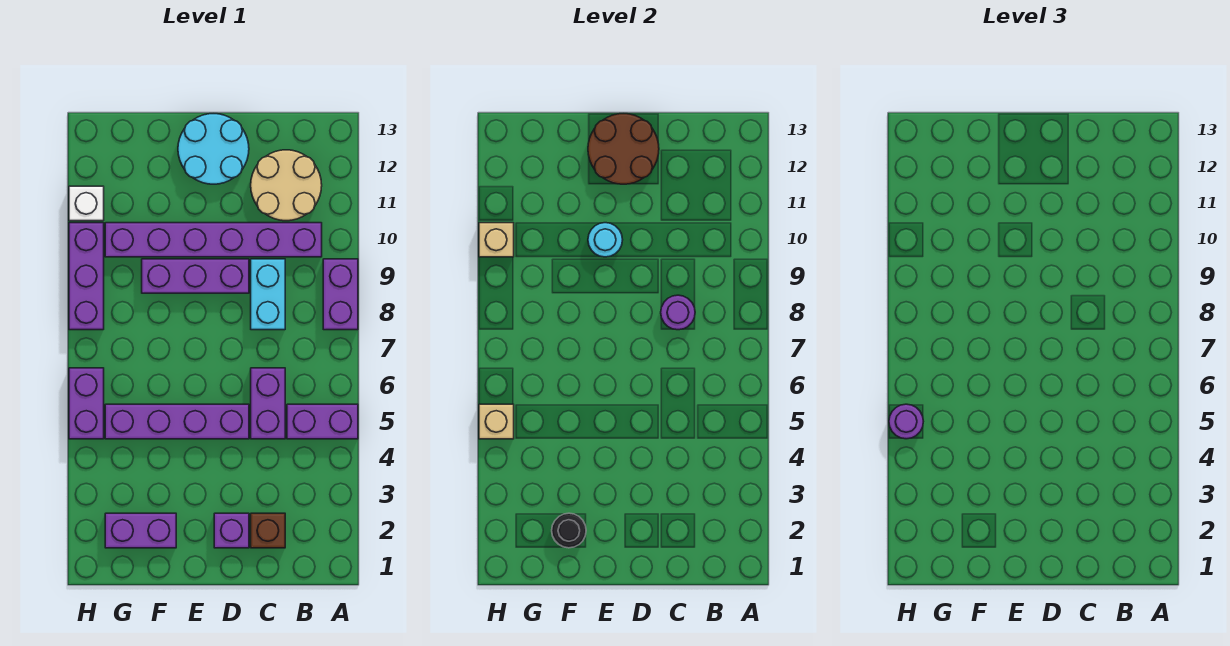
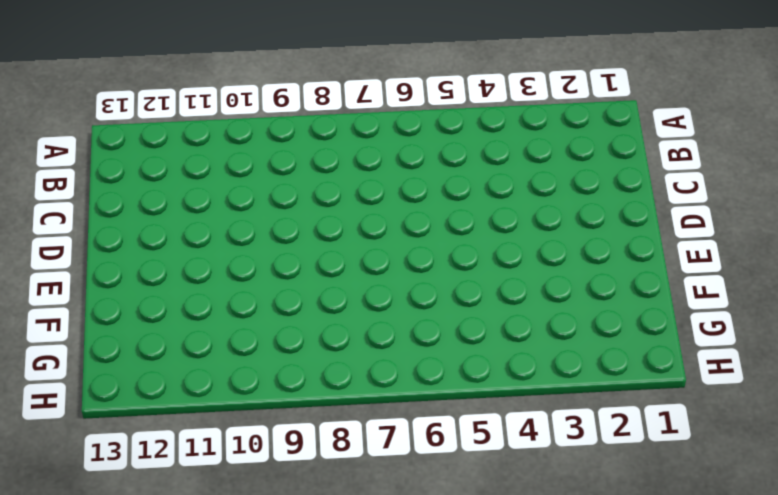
none -> purple 1x2 brick [287,404,358,439]
none -> purple 1x2 brick [323,259,358,330]
none -> purple 1x6 brick [105,223,322,257]

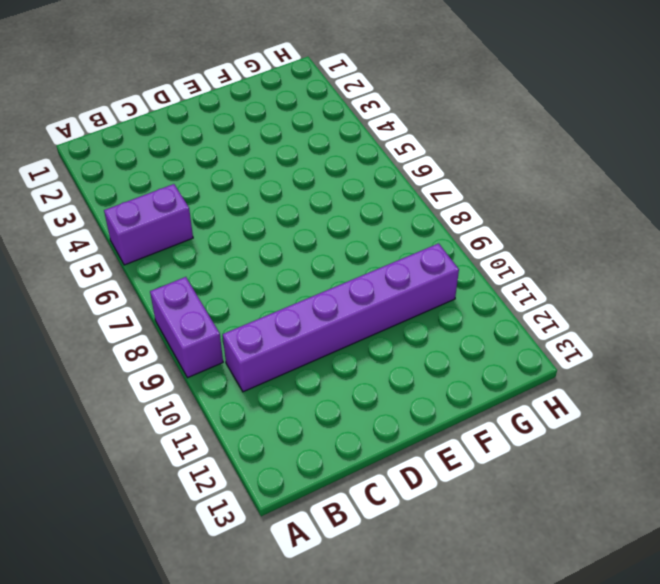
none -> tan 2x2 round brick [251,150,322,221]
none -> brown 1x1 brick [251,513,285,548]
none -> purple 1x2 brick [251,368,285,439]

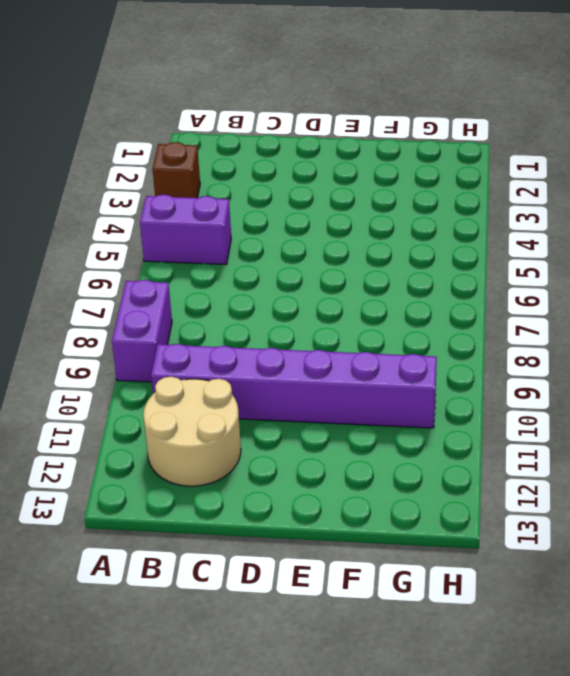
brown 1x1 brick [152,142,200,198] -> brown 1x1 brick moved to [251,513,285,548]
none -> purple 1x2 brick [251,368,285,439]
none -> cyan 1x2 brick [251,259,285,330]
none -> purple 1x1 brick [214,513,249,548]

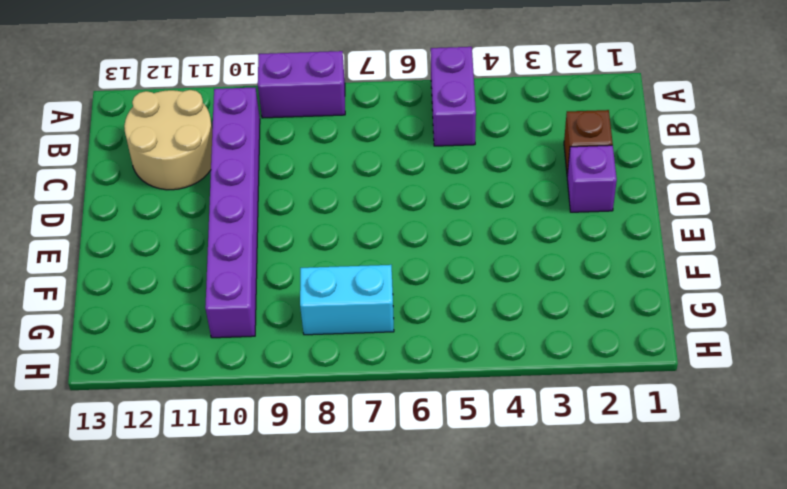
cyan 1x2 brick [300,265,394,335] -> cyan 1x2 brick moved to [251,259,285,330]
none -> purple 1x2 brick [251,368,285,439]
none -> purple 1x4 brick [105,404,249,439]
none -> purple 1x3 brick [142,259,249,293]

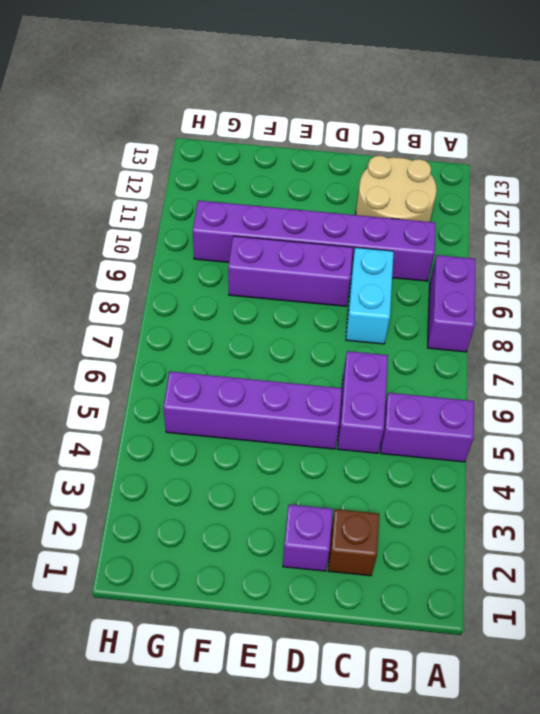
none -> cyan 2x2 round brick [178,114,249,184]
none -> purple 1x2 brick [105,513,176,548]
none -> purple 1x2 brick [69,368,104,439]

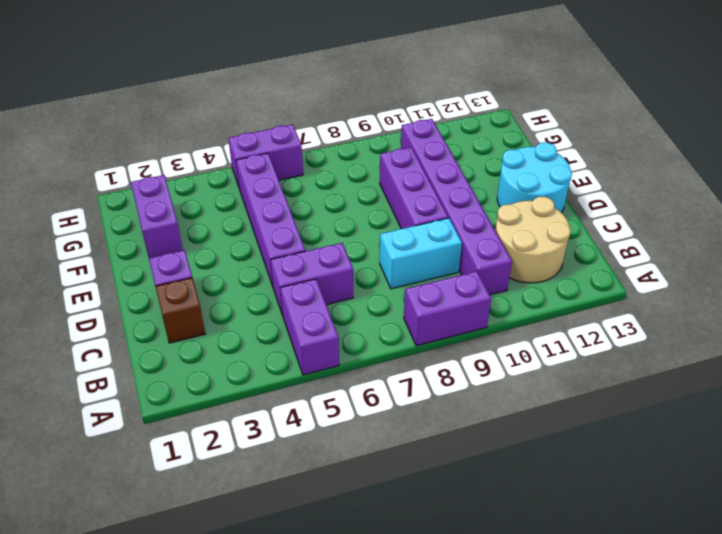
none -> purple 1x3 brick [69,223,104,330]
none -> white 1x1 brick [69,186,104,221]
none -> purple 1x1 round brick [661,295,695,330]

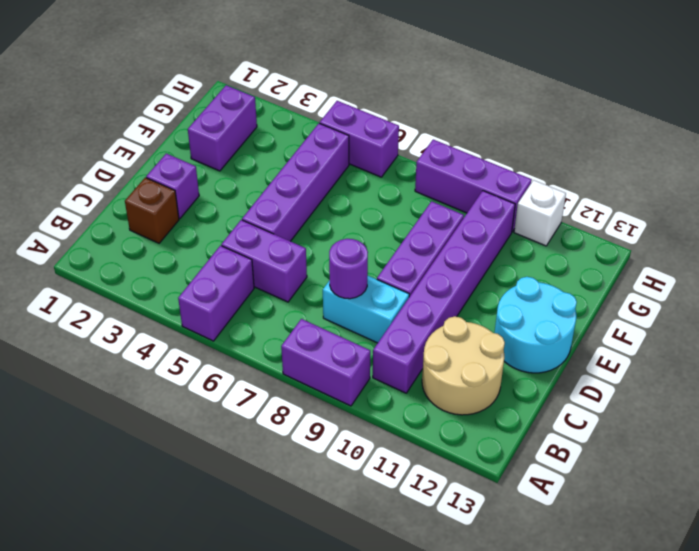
none -> brown 2x2 round brick [588,114,659,184]
none -> cyan 1x1 round brick [588,223,623,257]
none -> black 1x1 round brick [552,513,586,548]

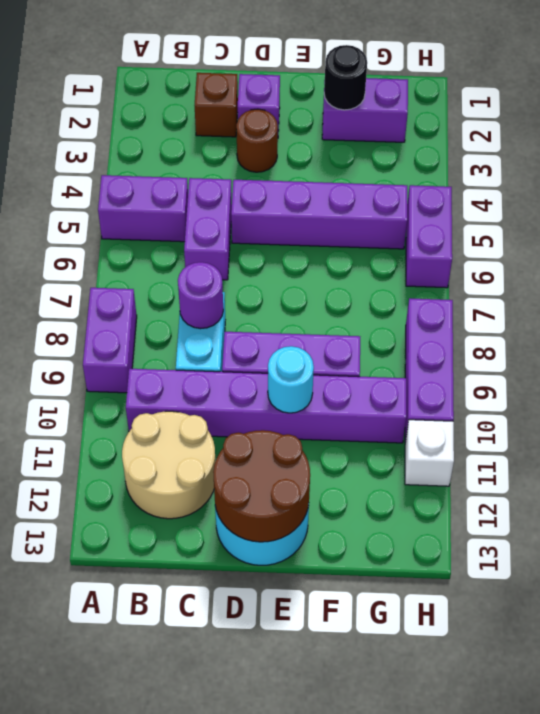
brown 1x1 round brick [236,109,278,172] -> none
none -> tan 1x1 brick [479,404,514,439]
none -> tan 1x1 brick [479,223,514,257]
none -> purple 1x1 round brick [889,404,923,439]

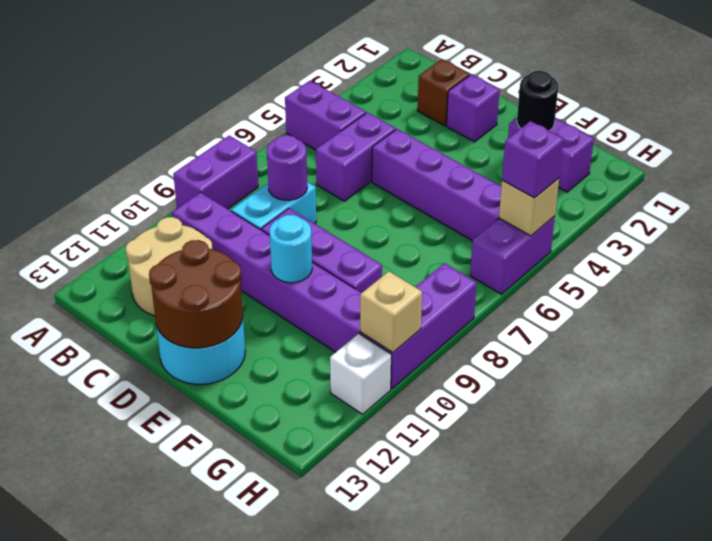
purple 1x1 brick [502,121,564,198] -> purple 1x1 round brick [889,404,923,439]

